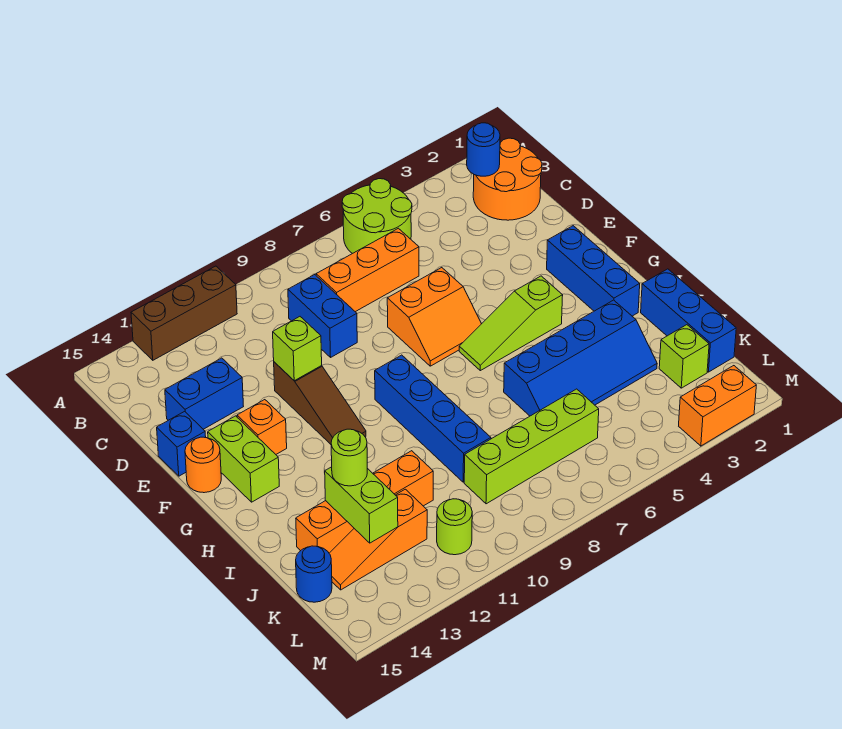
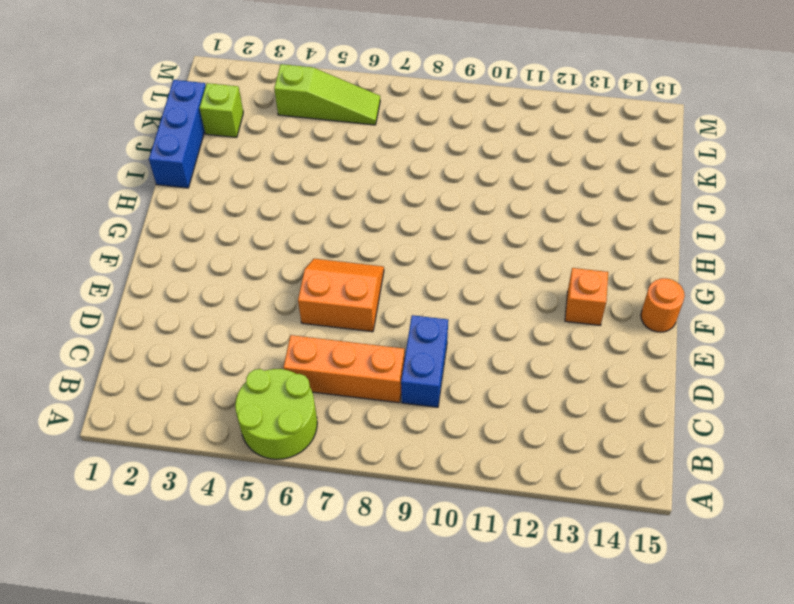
lime 1x3 slope [274,64,380,125] -> lime 1x3 slope moved to [459,276,563,371]
none -> brown 1x3 brick [131,266,237,360]
none -> orange 2x2 round brick [473,138,542,220]
none -> blue 1x2 brick [165,358,244,429]

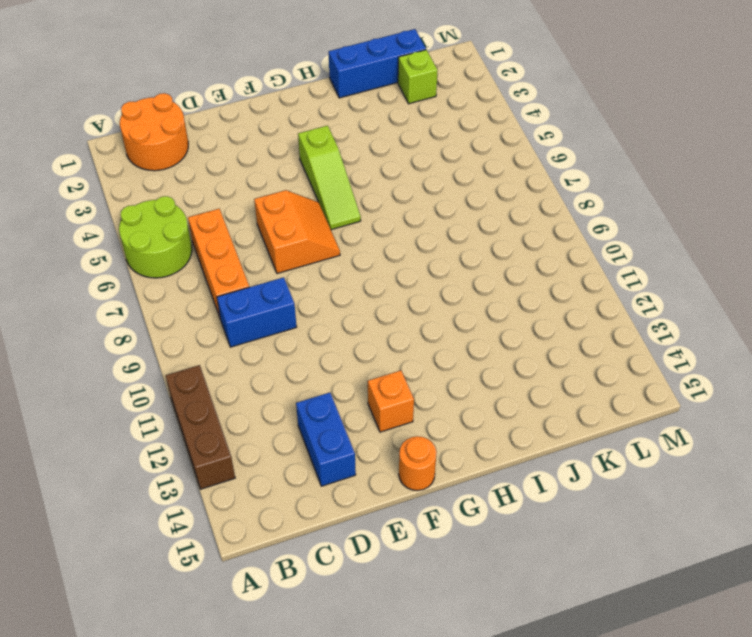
none -> brown 1x3 slope [274,362,366,444]
none -> blue 1x1 brick [157,411,206,476]
none -> blue 1x3 brick [547,226,640,316]

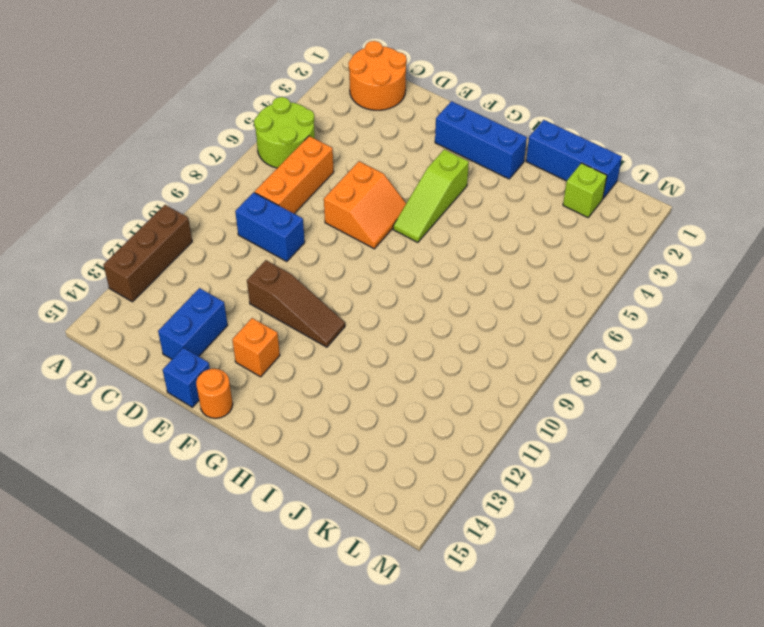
none -> lime 1x2 brick [208,416,279,502]
none -> blue 1x4 brick [375,355,491,482]
none -> blue 2x4 slope [504,300,657,416]

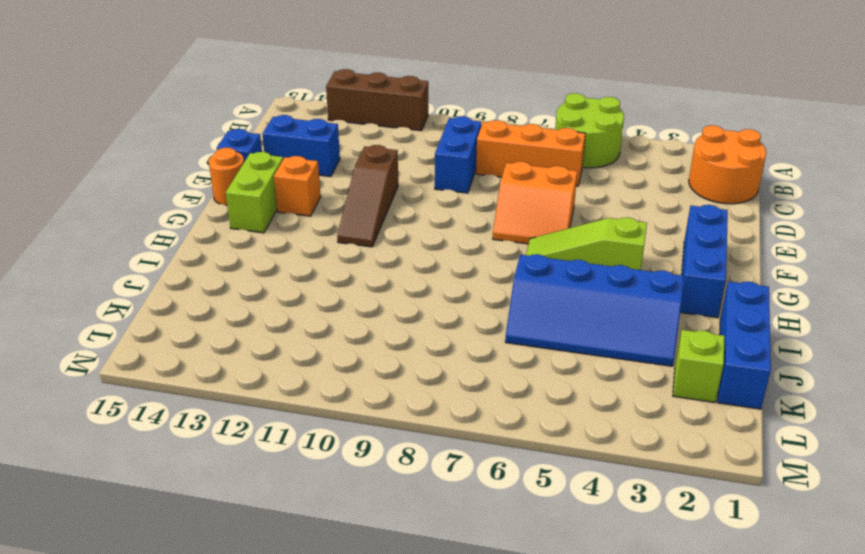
none -> blue 1x4 brick [375,355,491,482]
none -> orange 1x4 brick [296,451,433,553]
none -> lime 1x4 brick [464,389,599,504]

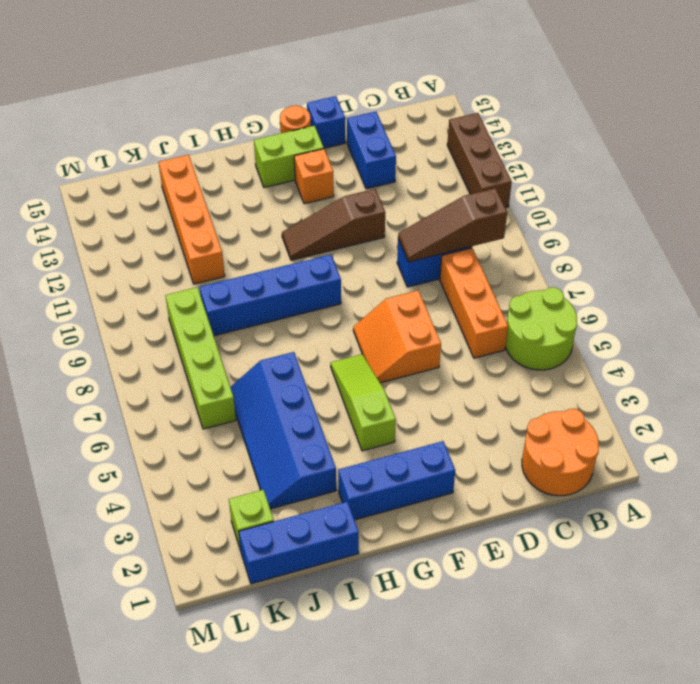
brown 1x3 slope [398,188,507,262] -> none
none -> orange 1x3 slope [329,489,427,590]
none -> blue 1x1 round brick [296,546,332,602]
none -> lime 1x1 round brick [437,499,472,555]

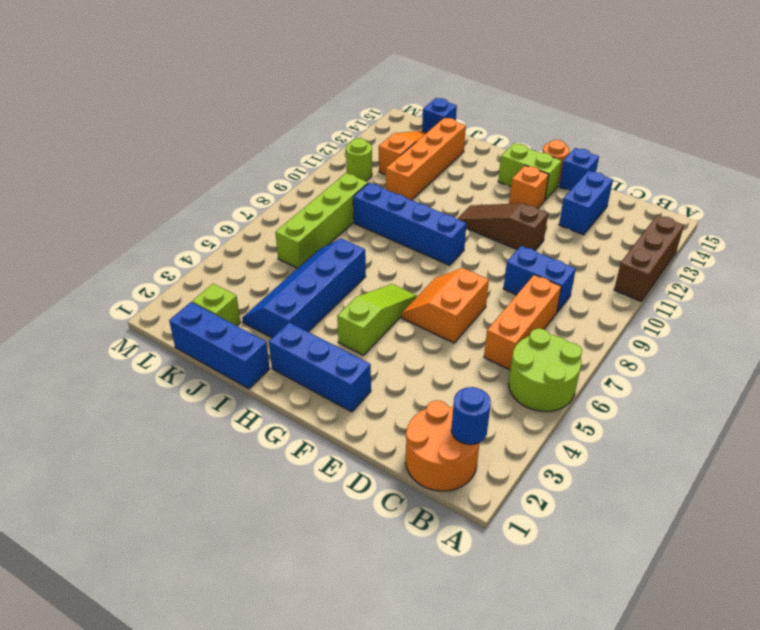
blue 1x1 brick [422,98,457,133] -> blue 1x1 round brick [296,546,332,602]
none -> orange 1x2 brick [679,366,756,446]
none -> lime 1x1 brick [273,317,322,381]
none -> lime 1x2 brick [325,467,398,543]

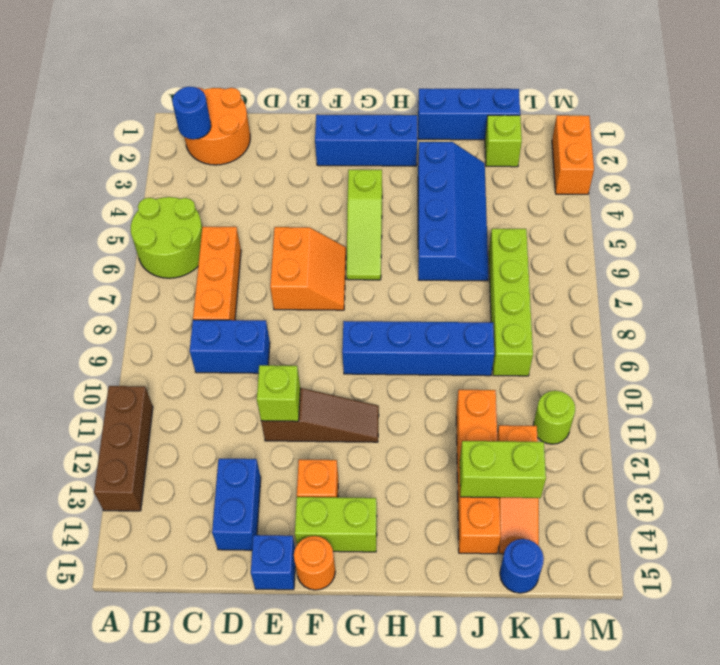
none -> lime 1x1 round brick [331,429,367,486]

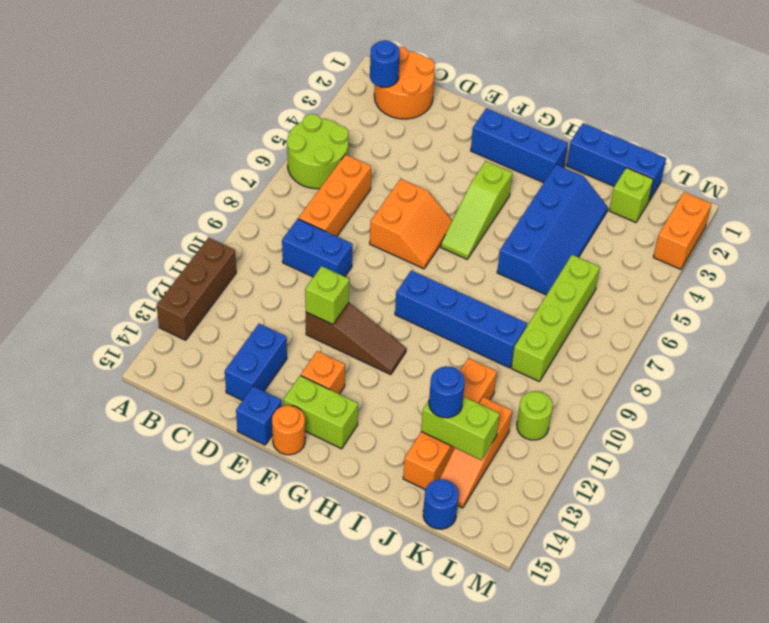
blue 1x1 round brick [429,366,465,418] -> lime 1x1 round brick [331,429,367,486]

